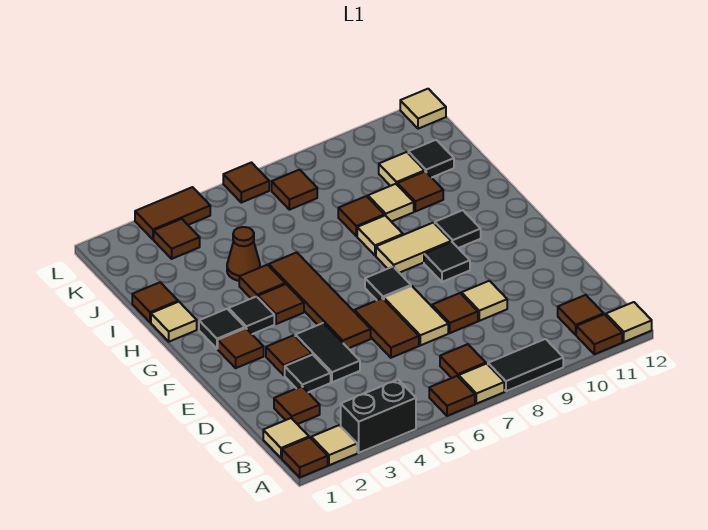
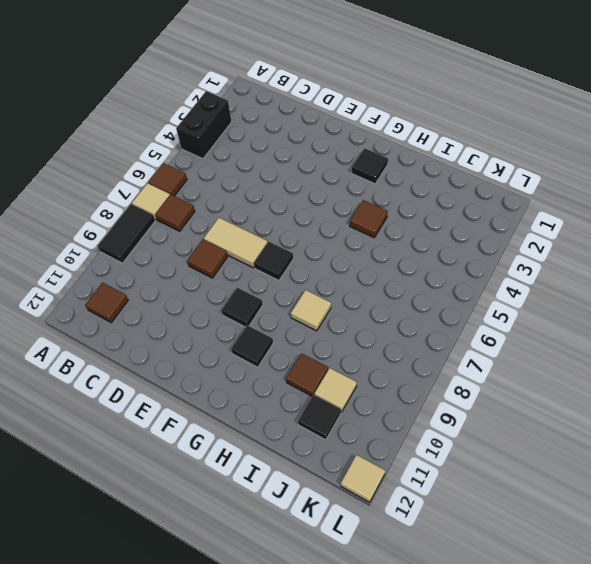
none -> brown 1x1 tile [282,438,328,477]
none -> tan 1x1 tile [311,425,357,465]
none -> brown 1x1 tile [576,314,622,354]
none -> tan 1x1 tile [606,302,652,342]

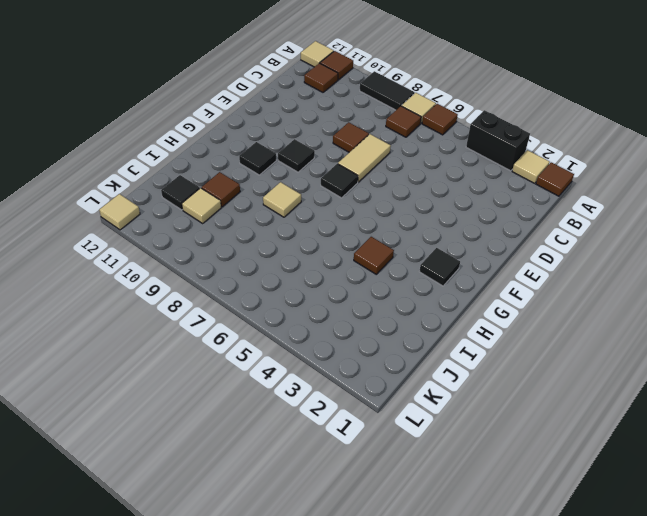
none -> tan 1x1 tile [263,418,309,458]
none -> brown 1x1 tile [274,386,320,424]
none -> black 1x1 tile [285,355,331,392]
none -> black 1x2 tile [295,323,360,382]

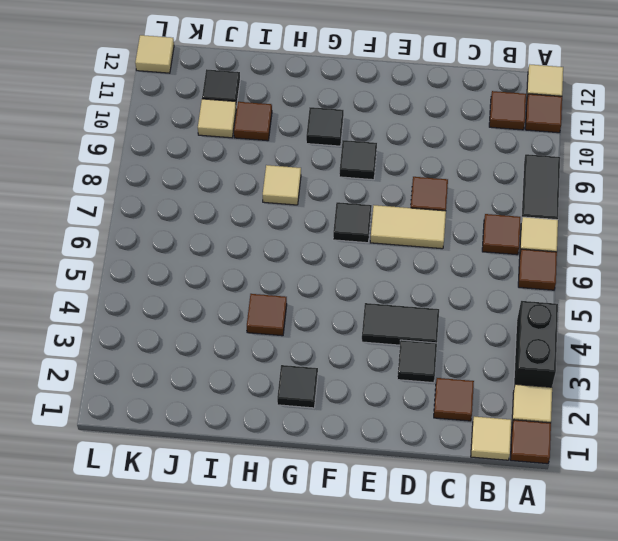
none -> brown 1x2 tile [354,298,419,358]
none -> tan 1x1 tile [461,281,507,321]
none -> brown 1x1 tile [266,335,312,375]
none -> brown 1x4 tile [269,252,371,348]

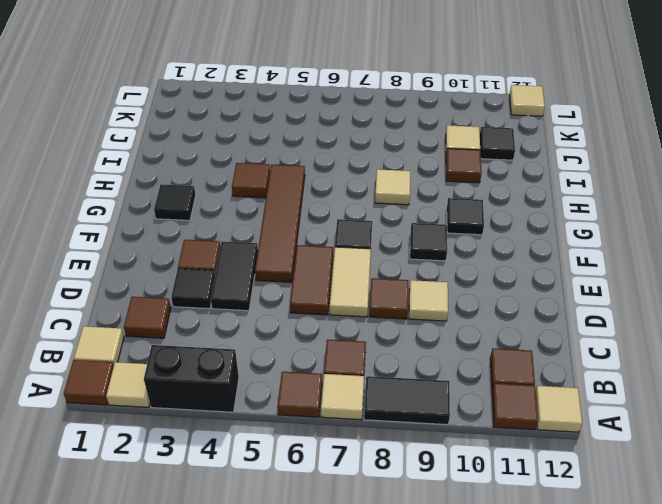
none -> brown 1x1 tile [218,328,264,368]
none -> black 1x1 tile [229,297,274,334]
none -> brown 1x1 tile [258,284,304,324]
none -> tan 1x2 tile [376,223,451,273]

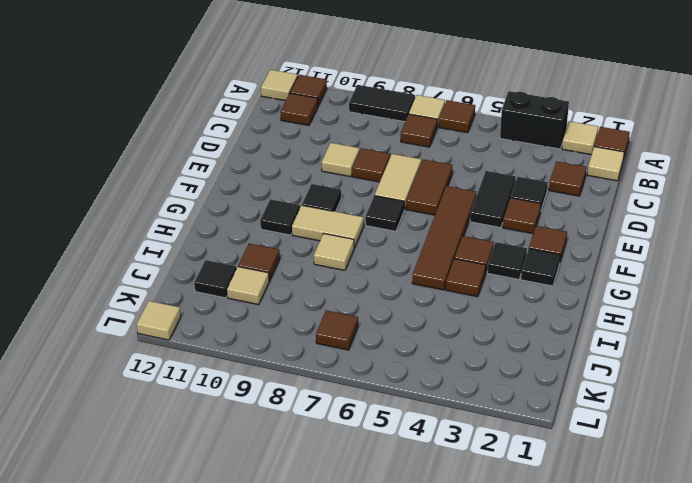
none -> tan 1x1 tile [151,302,197,342]
none -> brown 1x1 tile [132,282,178,322]
none -> brown 1x1 cone [227,227,260,281]
none -> brown 1x1 tile [338,196,384,236]

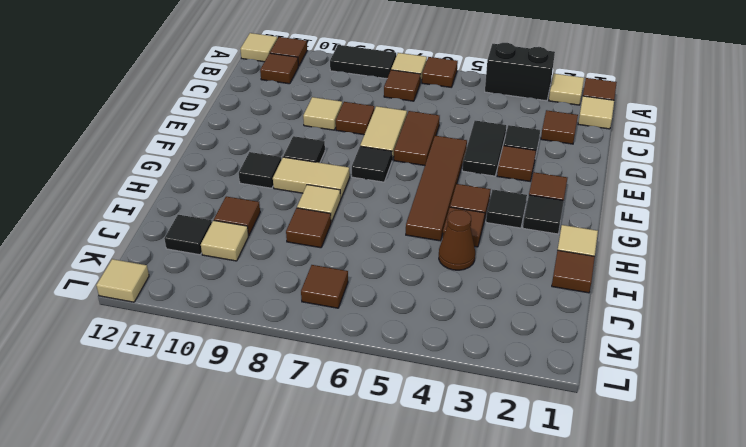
none -> tan 1x1 tile [368,184,414,222]
none -> brown 1x1 tile [154,219,200,259]
none -> brown 1x2 tile [135,187,210,239]
none -> brown 1x1 tile [223,163,269,203]

